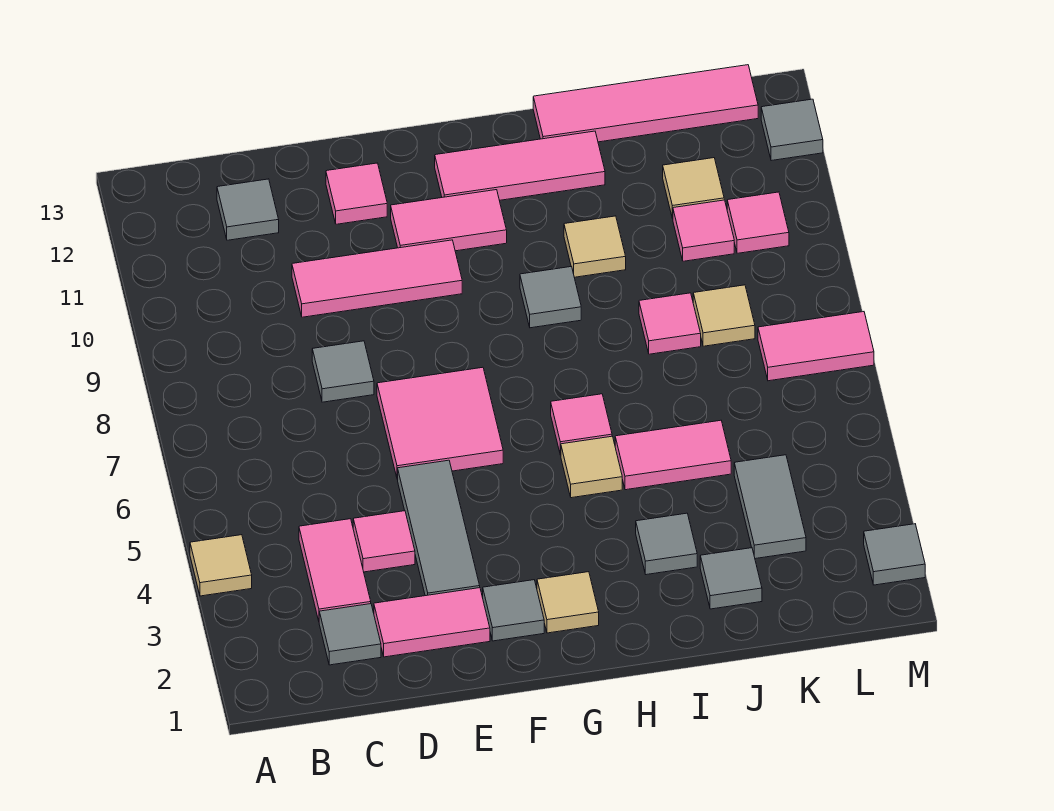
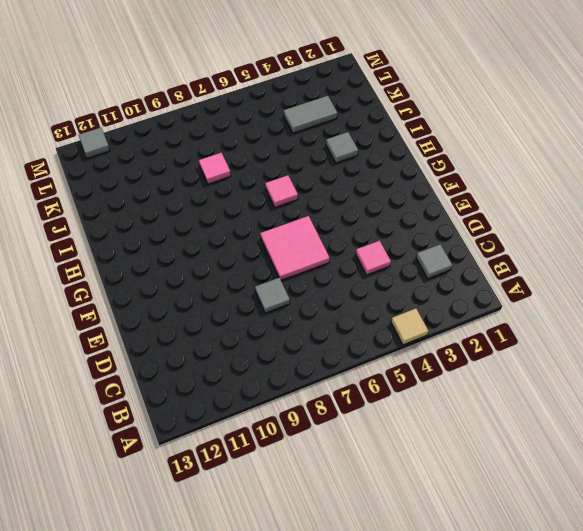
none -> pink 1x2 tile [299,519,371,621]
none -> grey 1x1 tile [217,179,279,240]
none -> pink 1x2 tile [374,588,490,657]
none -> pink 1x3 tile [292,240,462,317]

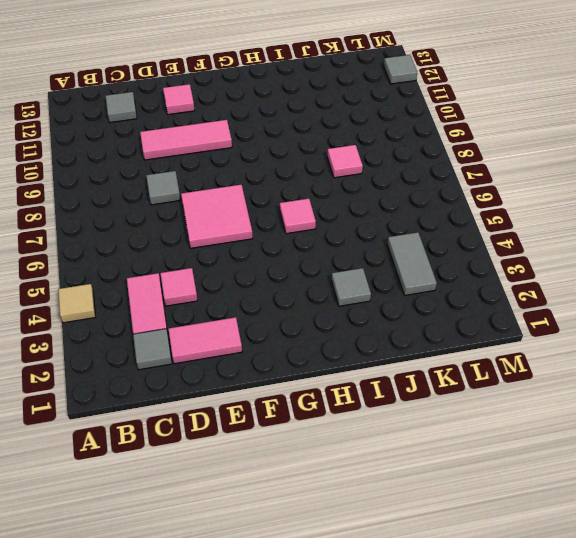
none -> grey 1x3 tile [398,460,480,596]
none -> grey 1x1 tile [483,580,544,641]
none -> pink 1x2 tile [391,190,507,251]
none -> tan 1x1 tile [537,572,599,633]

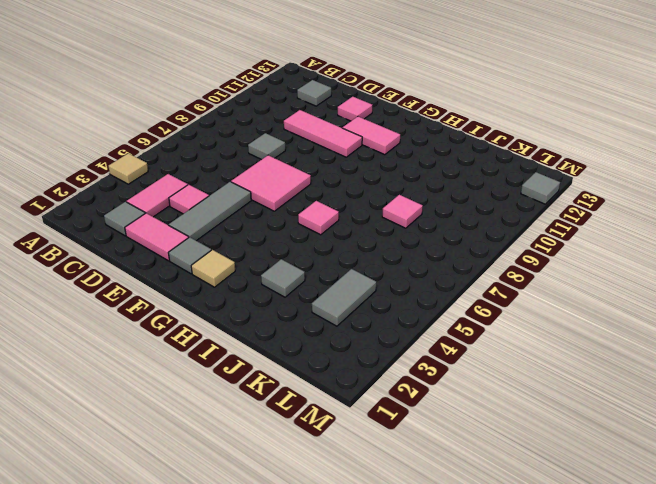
none -> pink 1x3 tile [435,131,605,200]
none -> tan 1x1 tile [561,436,622,498]
none -> grey 1x1 tile [520,267,581,328]
none -> pink 1x2 tile [615,420,731,490]

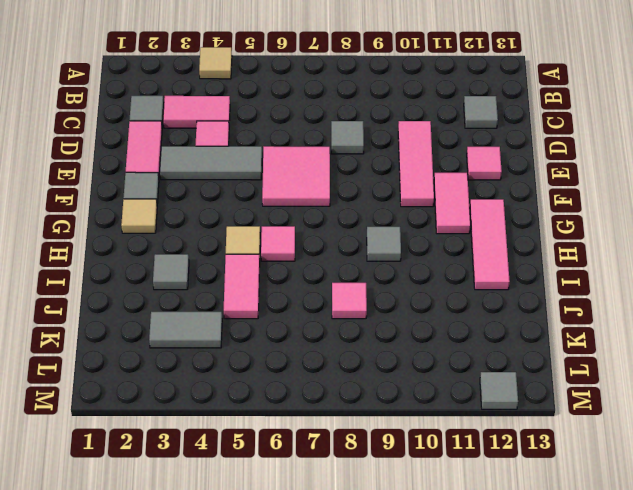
none -> tan 1x1 tile [564,216,626,277]
none -> pink 1x4 tile [533,65,758,142]
none -> grey 1x1 tile [700,548,762,609]
none -> tan 1x1 tile [693,285,755,346]

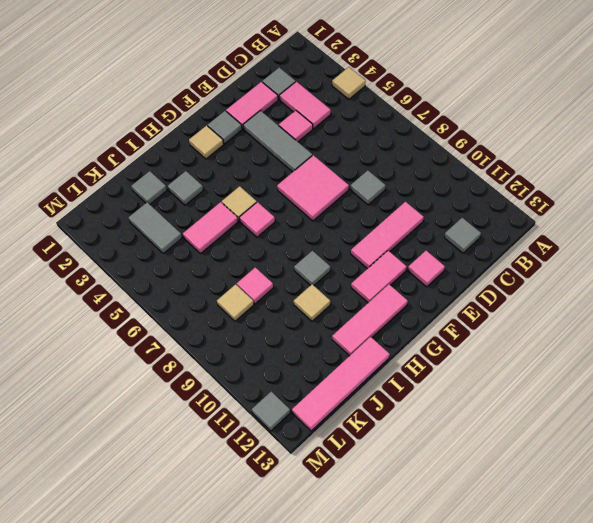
none -> pink 1x1 tile [673,200,734,261]
none -> tan 1x1 tile [663,158,724,219]
none -> pink 1x2 tile [758,312,874,381]
none -> pink 1x1 tile [727,192,789,253]

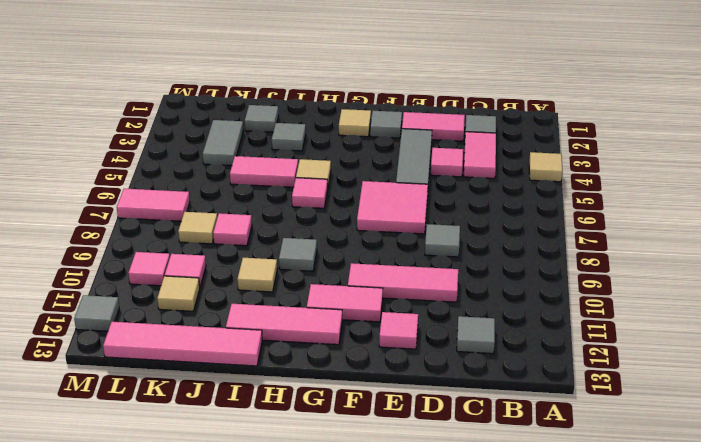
none -> grey 1x1 tile [864,524,925,585]

